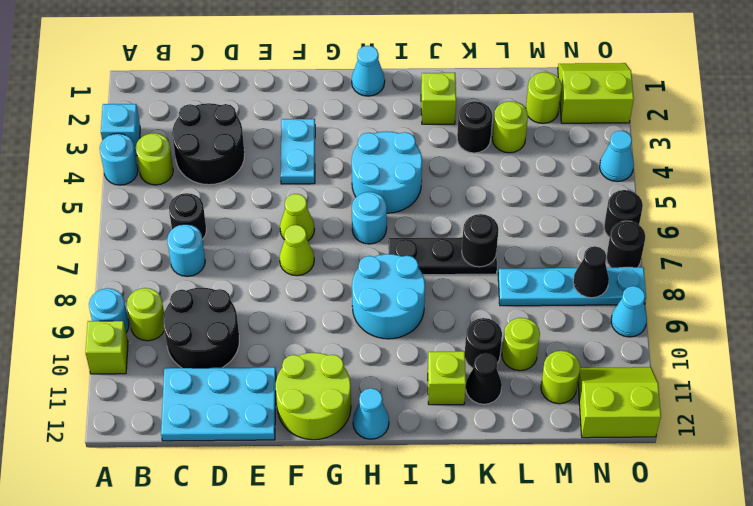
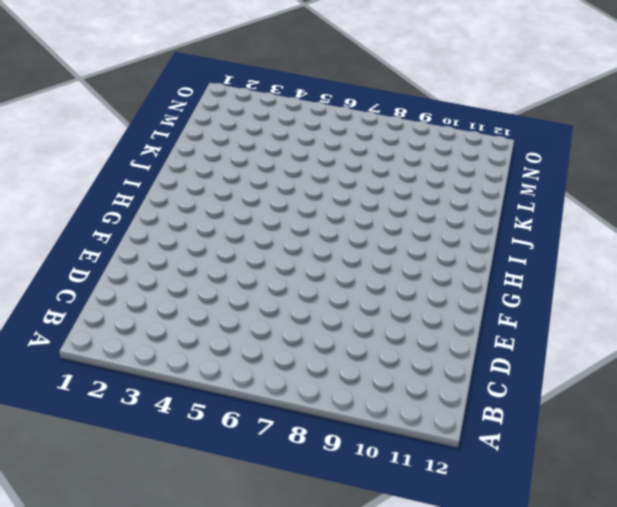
none -> cyan 1x1 brick [101,104,140,156]
none -> cyan 1x1 round brick [100,133,138,185]
none -> cyan 1x1 round brick [89,288,129,332]
none -> lime 1x1 brick [85,321,128,374]

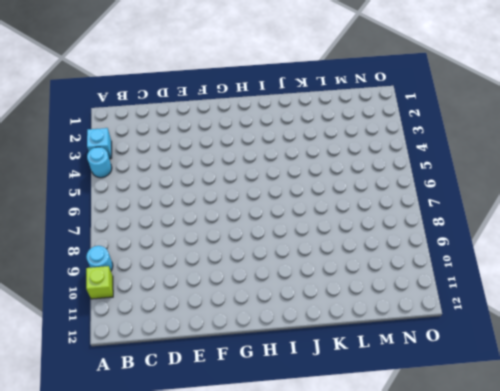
none -> lime 1x1 round brick [136,133,173,185]
none -> lime 1x1 round brick [126,288,164,341]
none -> black 2x2 round brick [172,103,245,185]
none -> black 1x1 round brick [169,193,206,240]

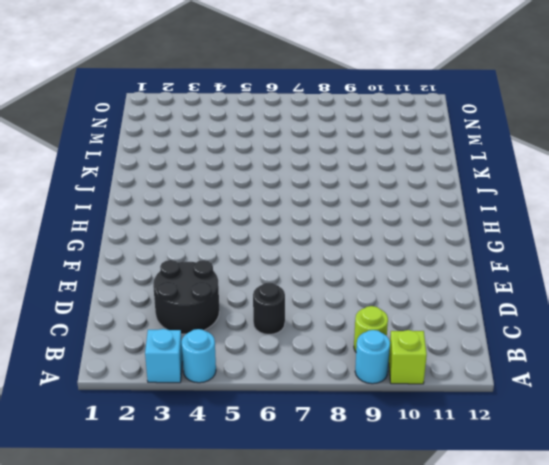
none -> lime 1x1 round brick [136,133,173,185]
none -> cyan 1x1 round brick [167,224,205,277]
none -> black 2x2 round brick [163,288,239,368]
none -> cyan 2x3 plate [161,367,276,441]

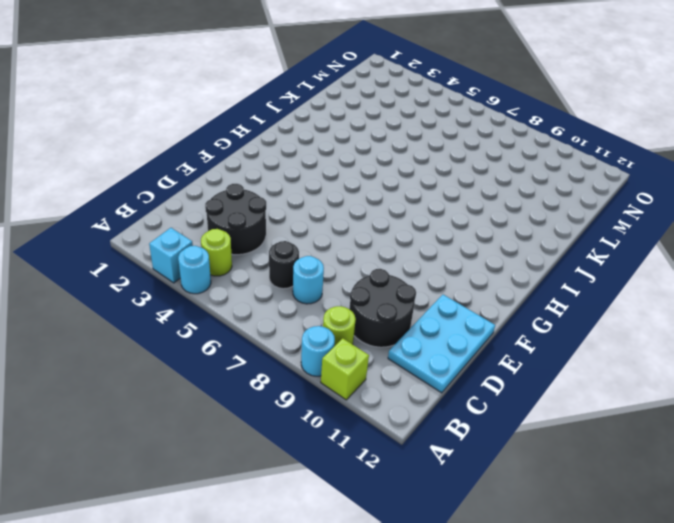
none -> cyan 1x2 plate [280,119,315,184]
none -> lime 1x1 cone [280,194,315,241]
none -> lime 1x1 cone [279,225,314,276]
none -> lime 2x2 round brick [276,353,351,440]

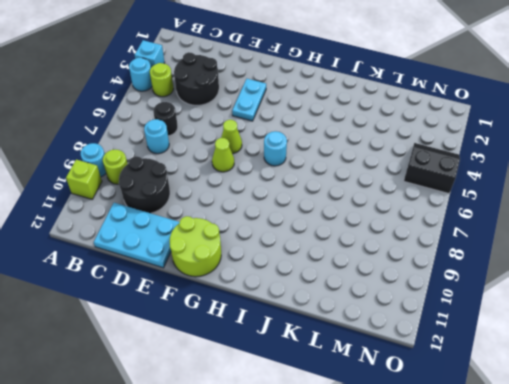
black 2x2 slope [404,143,460,194] -> cyan 1x1 cone [600,131,634,182]
none -> cyan 1x1 cone [352,46,385,96]
none -> cyan 2x2 round brick [352,131,422,213]
none -> cyan 2x2 round brick [352,254,425,339]
none -> cyan 1x1 cone [353,388,389,439]

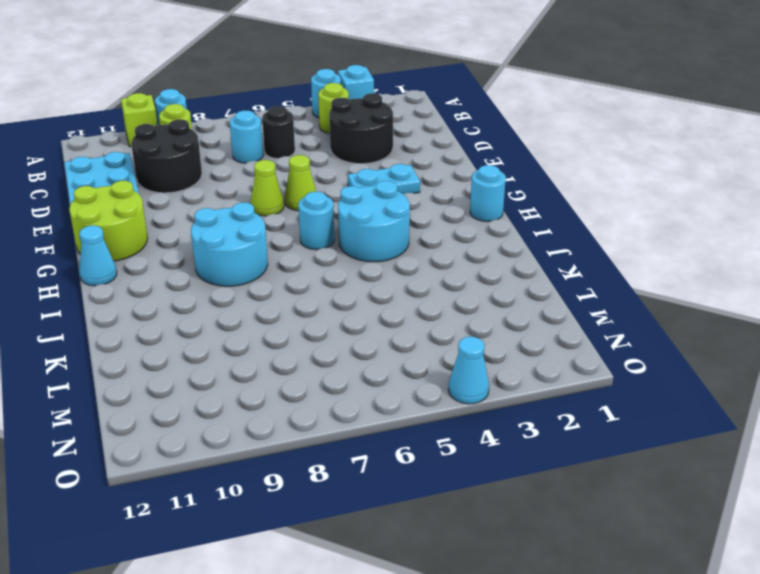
cyan 1x1 round brick [470,165,506,222] -> cyan 1x1 cone [352,46,385,96]
none -> black 1x3 plate [388,237,497,275]
none -> lime 1x1 brick [421,73,456,124]
none -> lime 1x1 brick [428,351,466,405]
none -> black 1x1 round brick [457,102,492,153]

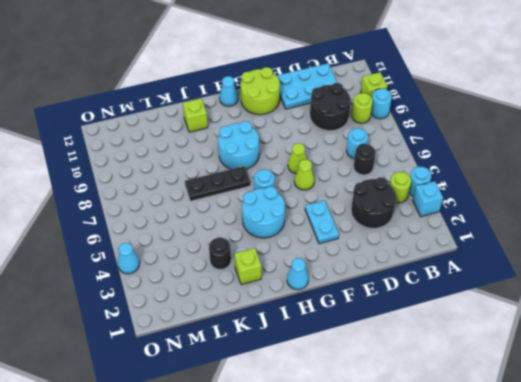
none -> black 1x1 round brick [465,318,502,368]
none -> black 1x1 cone [466,353,502,404]
none -> lime 1x1 round brick [492,101,528,153]
none -> cyan 1x4 plate [498,267,646,306]

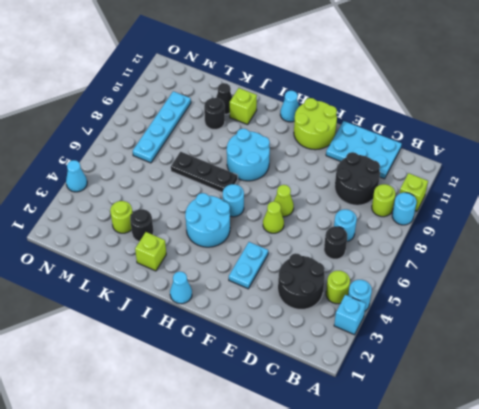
cyan 1x4 plate [133,91,191,163] -> cyan 1x4 plate turned to [498,267,646,306]
none -> lime 1x1 round brick [502,318,540,371]
none -> lime 1x1 round brick [526,72,562,123]
none -> lime 1x1 round brick [541,351,580,404]
none -> lime 2x2 slope [558,63,634,123]

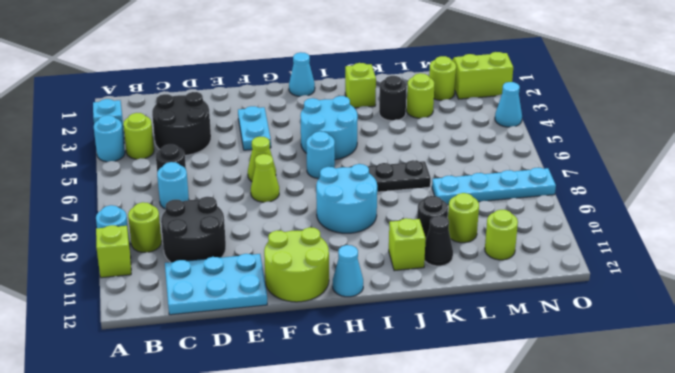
none -> lime 2x2 slope [578,367,661,438]
none -> black 1x1 round brick [604,190,643,237]
none -> black 1x1 round brick [606,221,645,268]
none -> cyan 1x1 cone [611,286,647,337]

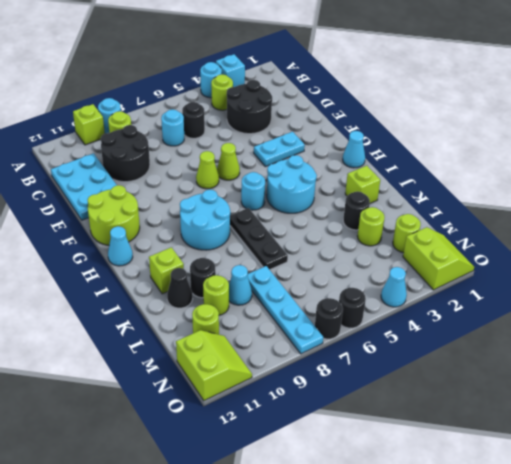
cyan 1x1 cone [229,265,252,305] -> cyan 1x1 cone moved to [611,286,647,337]
none -> black 1x1 round brick [462,214,498,267]
none -> black 1x1 cone [573,246,609,298]

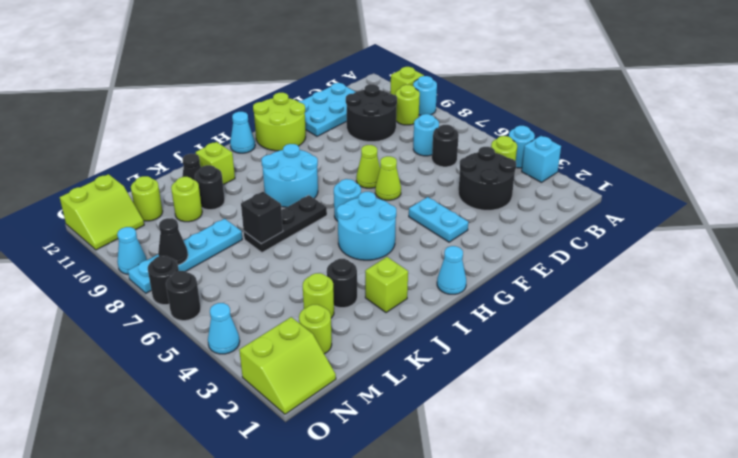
black 1x1 brick [241,192,283,244] -> black 1x1 round brick [462,214,498,267]

